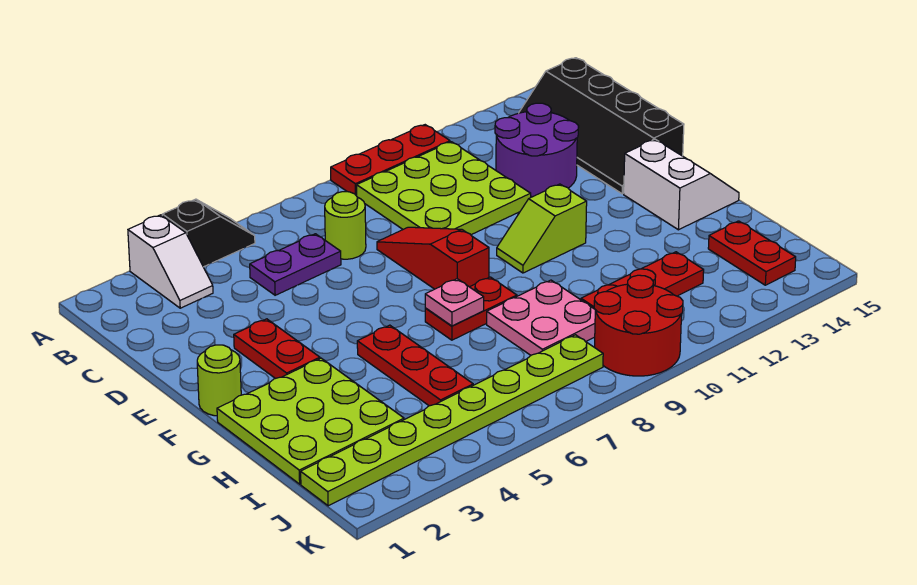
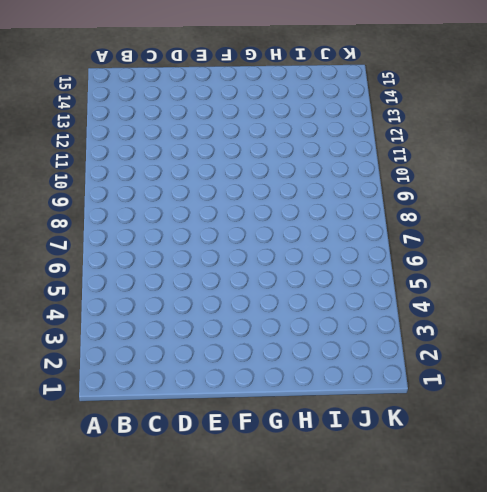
none -> white 1x2 slope [128,215,213,308]
none -> black 1x2 slope [162,199,255,267]
none -> red 1x3 plate [331,125,450,196]

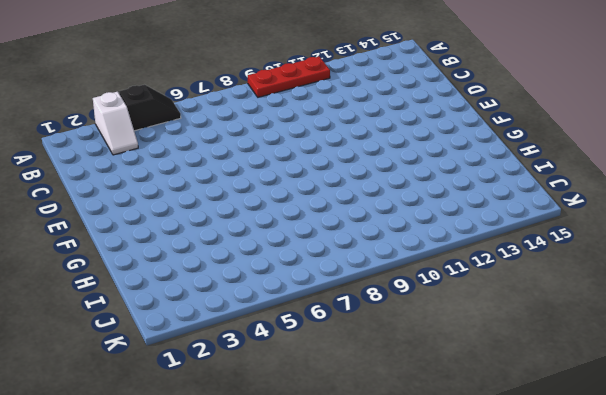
none -> lime 3x3 plate [357,142,531,235]
none -> black 2x4 slope [519,58,684,194]
none -> purple 1x2 plate [250,234,341,295]

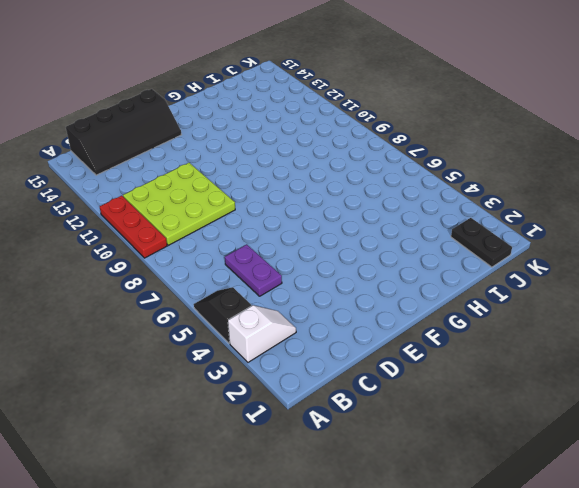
black 1x2 plate [451,218,512,267] -> lime 1x8 plate [301,335,603,506]
none -> lime 1x1 round brick [325,192,366,259]
none -> purple 2x2 round brick [495,103,579,197]
none -> red 1x3 slope [377,227,489,289]

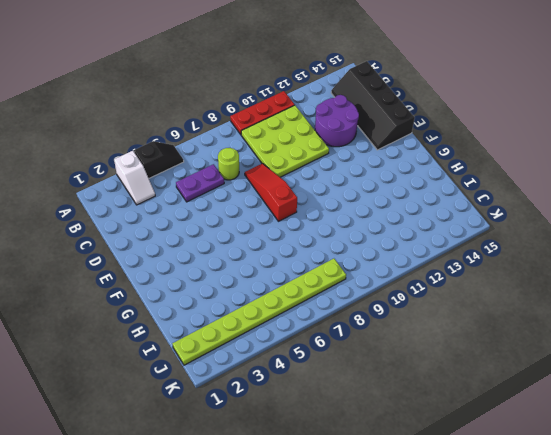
none -> red 1x2 plate [234,319,320,379]
none -> lime 1x1 round brick [197,345,241,416]
none -> lime 1x2 slope [497,184,587,273]

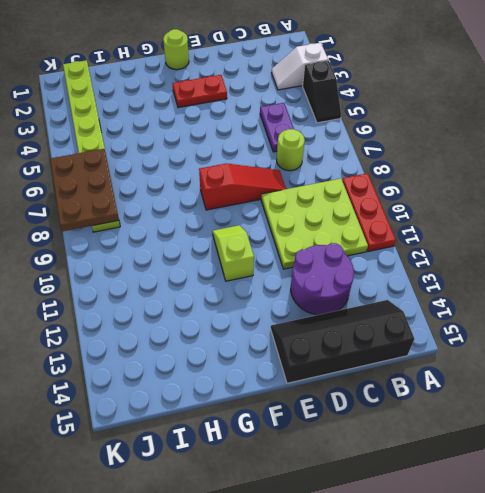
brown 2x3 plate [50,149,119,231] -> none
none -> white 2x2 slope [624,139,739,230]
none -> lime 3x3 plate [217,358,404,484]
none -> red 1x3 plate [357,325,473,406]

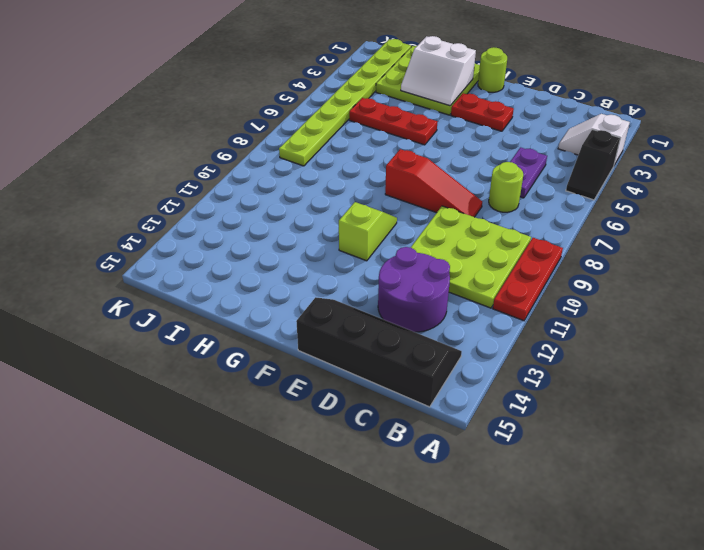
white 2x2 slope [401,36,476,106] -> white 2x2 slope moved to [624,139,739,230]
none -> red 1x2 plate [425,277,517,340]
none -> pink 2x2 plate [487,280,595,355]
none -> red 1x3 plate [581,252,704,308]

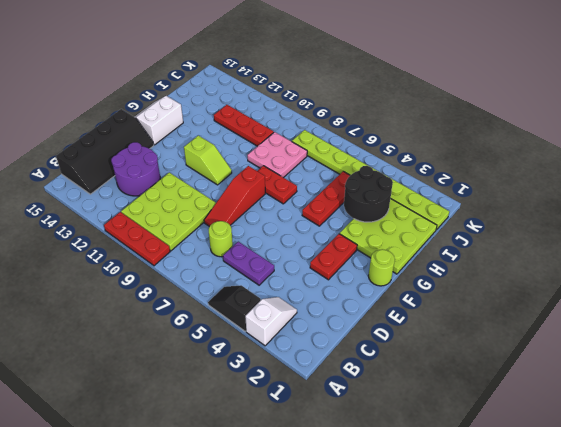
black 2x2 round brick [344,166,393,222] -> none
none -> red 1x2 plate [708,221,796,285]
none -> red 2x2 round brick [594,275,683,376]
none -> pink 1x1 plate [425,279,484,326]

